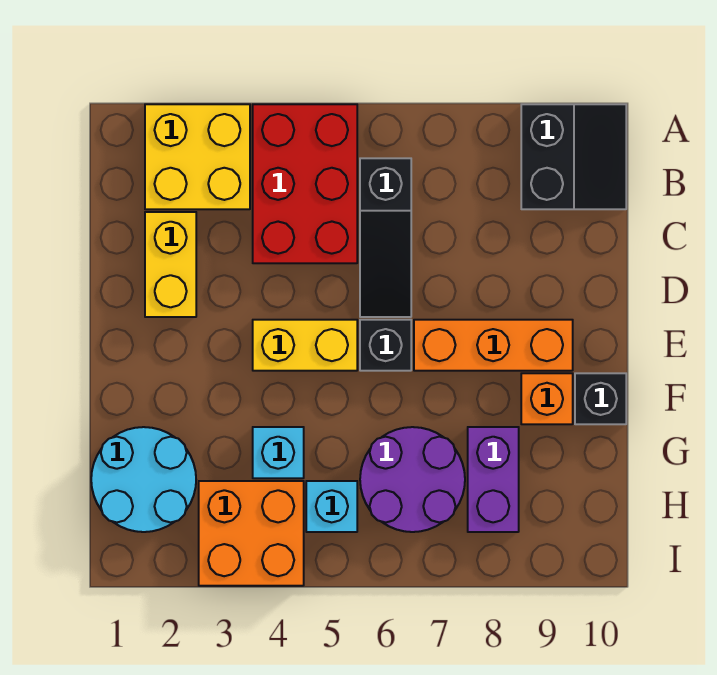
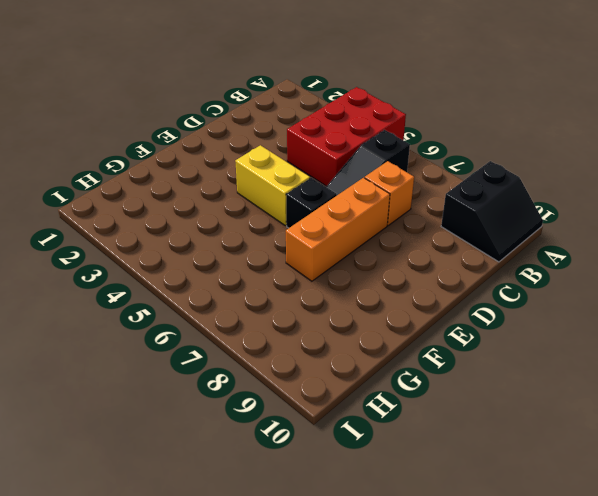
orange 1x1 brick [365,161,414,225] -> orange 1x1 brick moved to [521,373,573,424]
orange 1x3 brick [286,178,390,281] -> orange 1x3 brick turned to [414,320,573,371]
none -> yellow 2x2 brick [145,104,250,209]
none -> yellow 1x2 brick [145,212,196,317]
none -> black 1x1 brick [575,373,626,424]

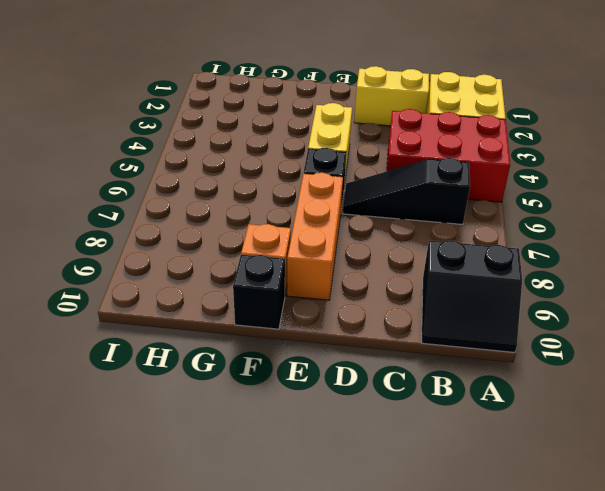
none -> cyan 2x2 round brick [91,427,196,532]
none -> cyan 1x1 brick [253,427,304,478]
none -> purple 2x2 round brick [360,427,465,532]

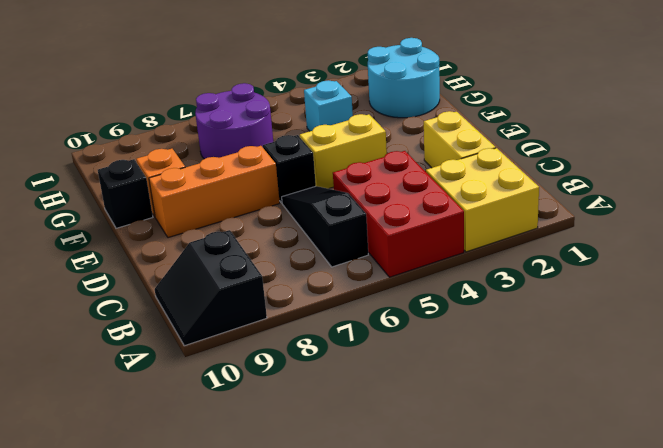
none -> purple 1x2 brick [468,427,519,532]
none -> orange 2x2 brick [199,481,304,586]
none -> cyan 1x1 brick [306,481,357,532]

